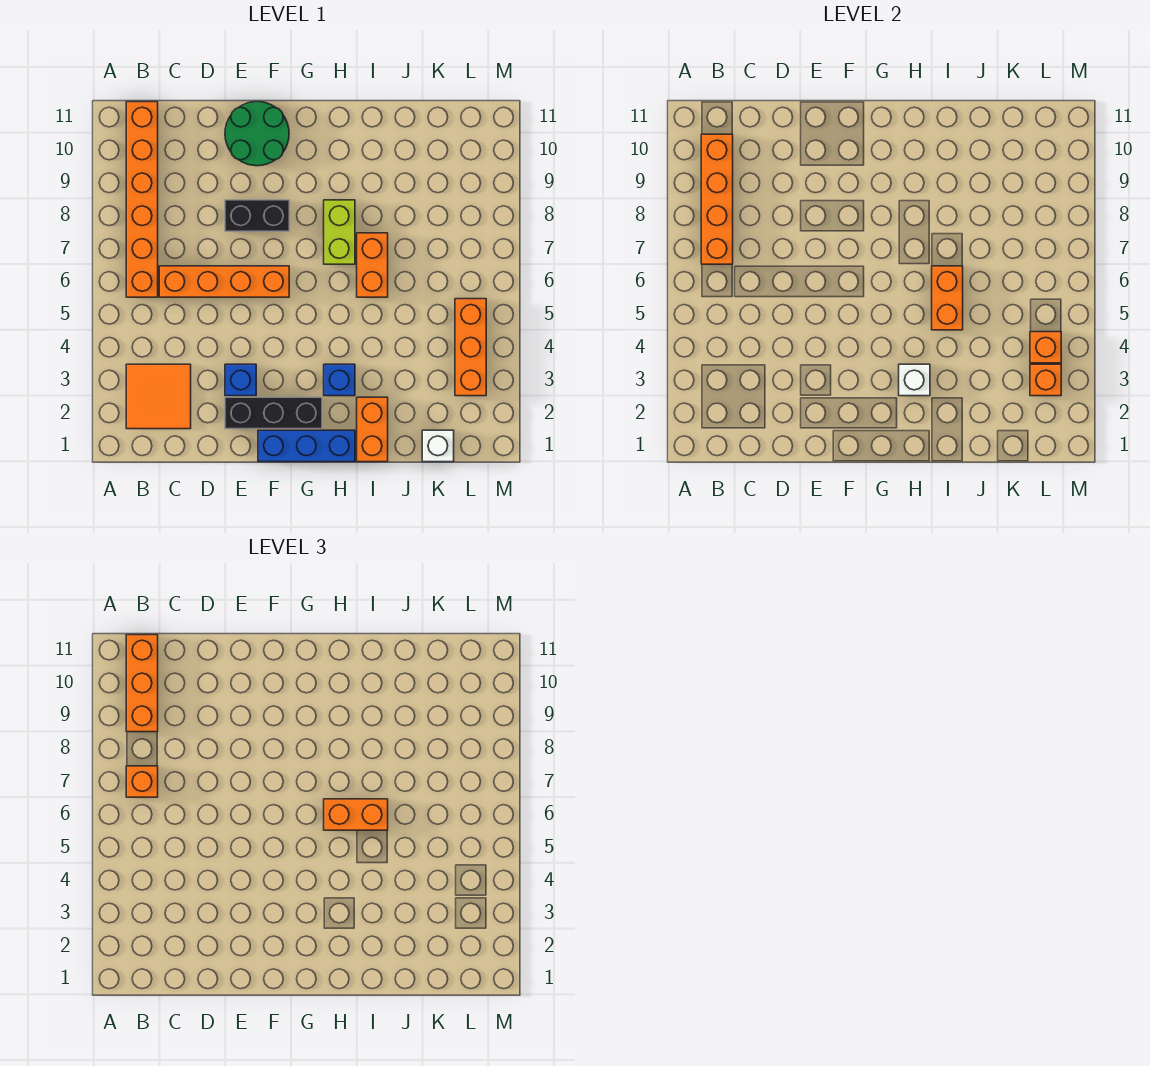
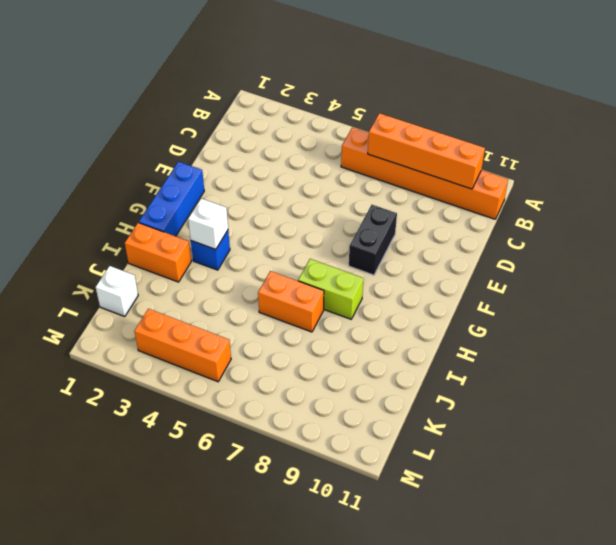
none -> orange 2x2 tile [126,364,191,429]
none -> orange 1x4 brick [159,266,289,297]
none -> black 1x3 brick [225,397,322,429]

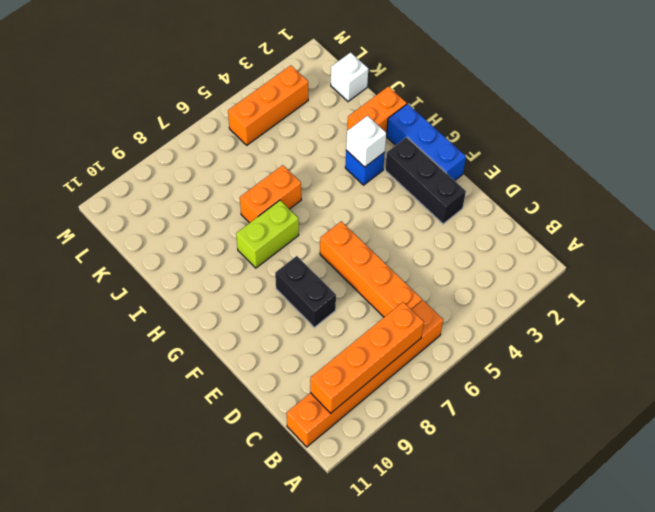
none -> orange 2x2 tile [126,364,191,429]
none -> blue 1x1 brick [225,364,256,396]
none -> green 2x2 round brick [225,102,289,166]

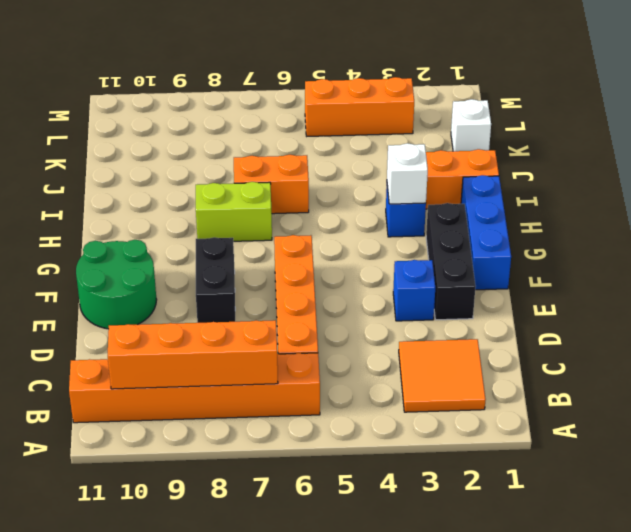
none -> orange 1x2 brick [932,266,963,330]
none -> orange 1x1 brick [1030,364,1061,396]
none -> orange 1x1 brick [1030,332,1061,363]

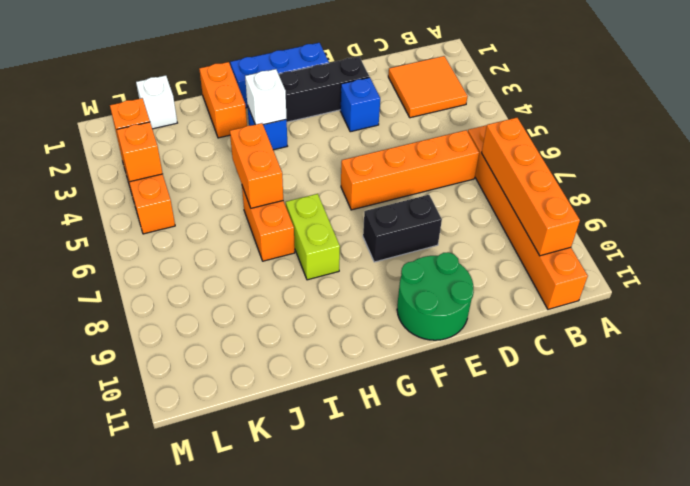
none -> orange 1x1 brick [126,766,158,797]
none -> orange 1x3 brick [126,635,158,732]
none -> orange 1x2 brick [324,799,388,830]

